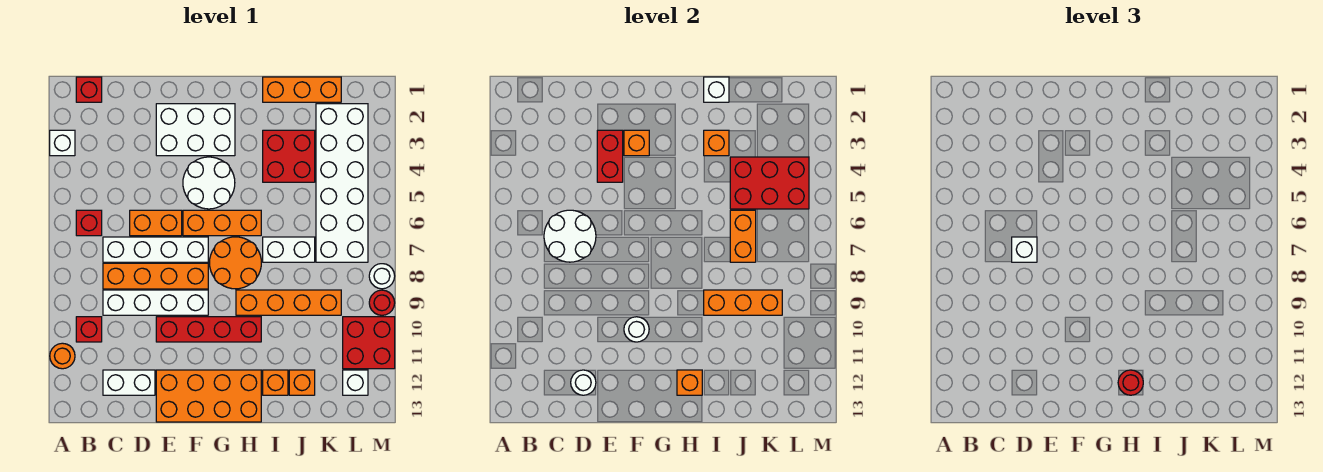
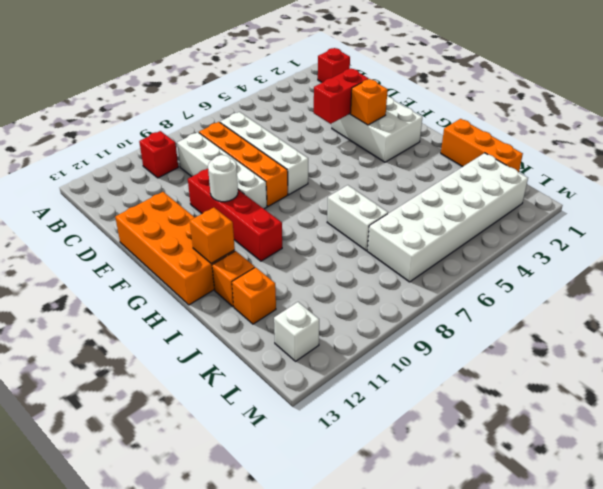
none -> white 1x1 brick [50,130,75,156]
none -> orange 1x1 round brick [50,343,75,369]
none -> red 1x1 brick [76,210,102,236]
none -> white 1x2 brick [103,370,155,395]

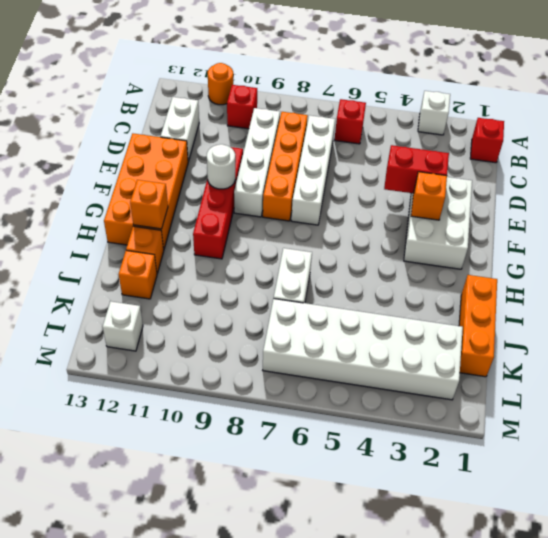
none -> orange 1x2 brick [130,210,182,236]
none -> white 2x2 round brick [183,157,235,209]
none -> orange 1x3 brick [183,210,261,236]
none -> orange 2x2 round brick [210,237,261,289]

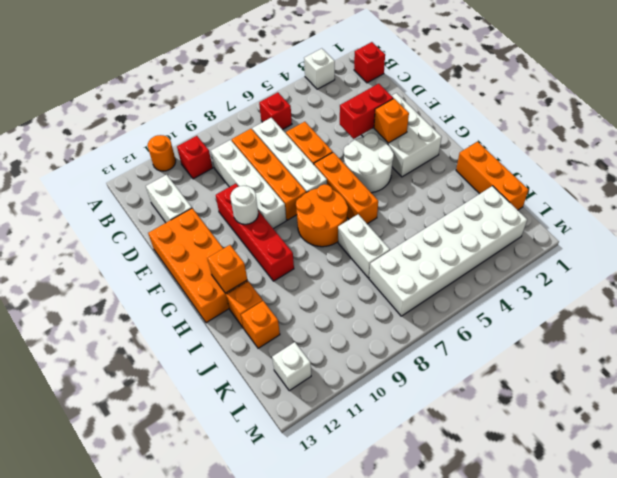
none -> orange 1x4 brick [236,290,341,315]
none -> red 2x2 brick [263,130,315,182]
none -> red 2x2 brick [343,317,395,369]
none -> white 1x1 round brick [369,264,395,289]

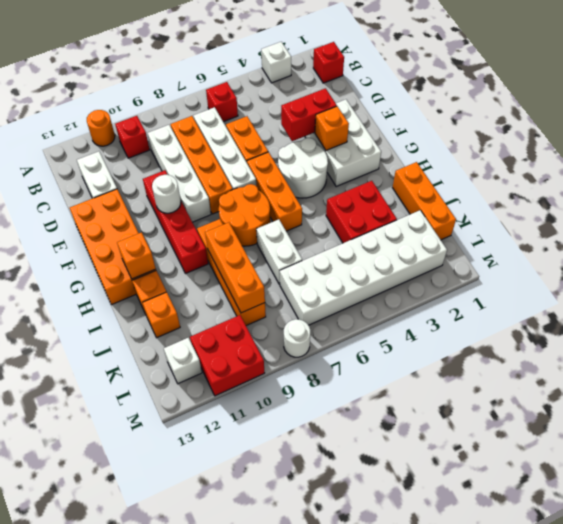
none -> red 1x1 round brick [369,290,395,315]
none -> white 2x2 round brick [544,210,596,262]
none -> white 1x1 round brick [571,370,596,395]
none -> white 1x1 brick [704,77,729,102]

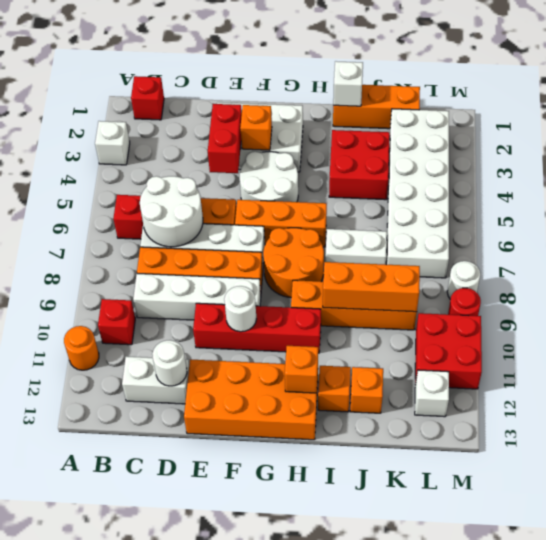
none -> orange 1x1 brick [704,130,729,156]
none -> red 2x3 brick [730,157,809,209]
none -> orange 1x2 brick [730,210,756,262]
none -> white 1x1 brick [1012,237,1037,262]

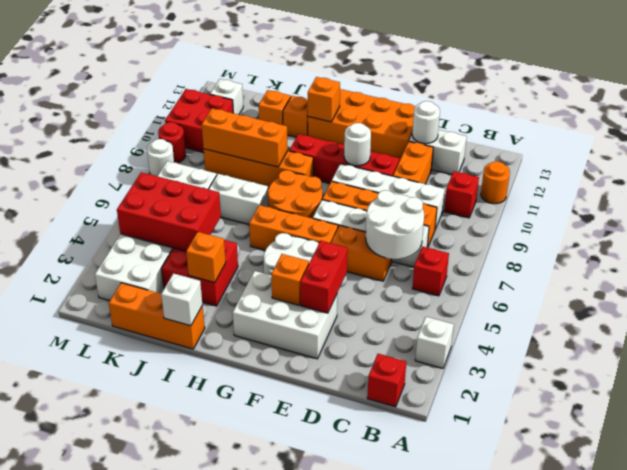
orange 1x2 brick [393,141,433,184] -> orange 1x2 brick moved to [730,210,756,262]
none -> white 1x1 brick [1012,237,1037,262]
none -> red 1x1 round brick [1118,370,1143,395]

